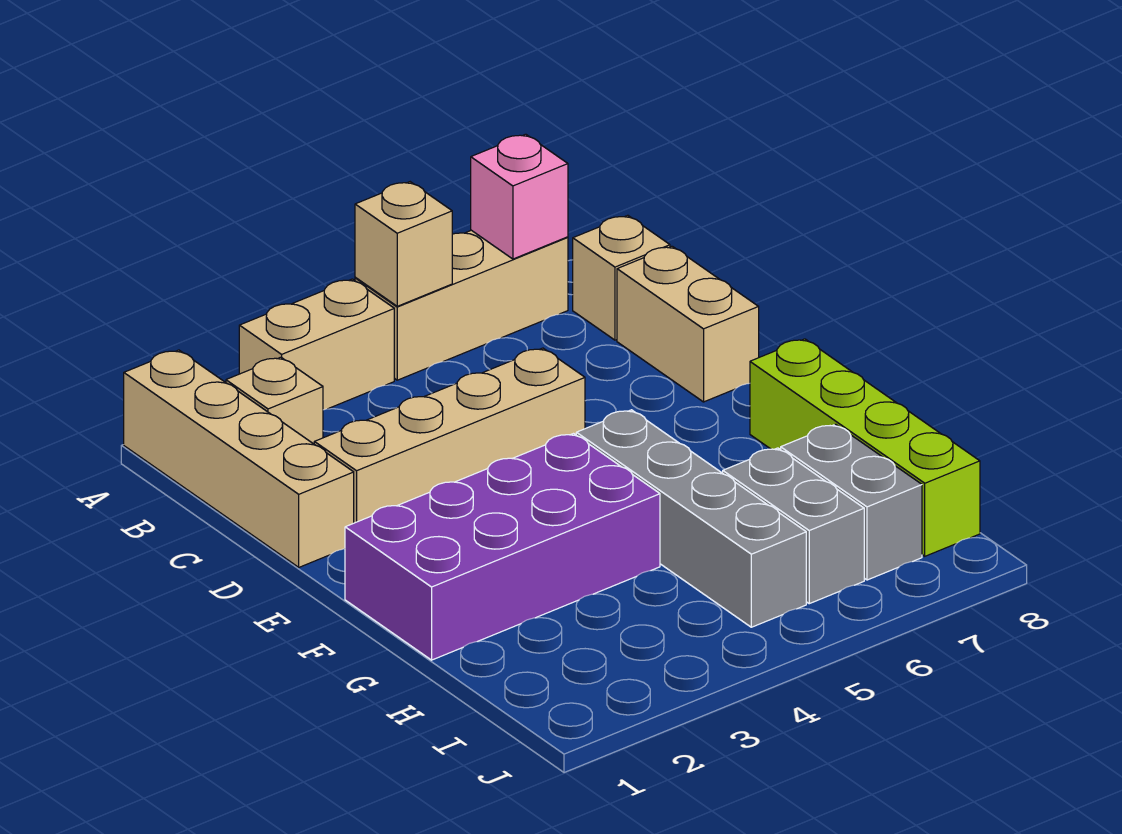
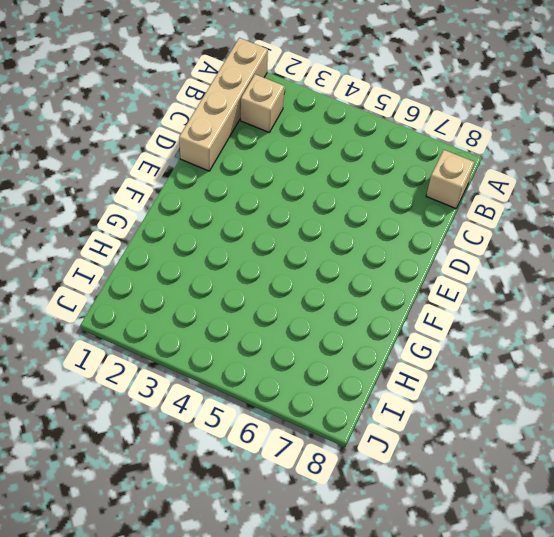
none -> tan 1x2 brick [239,279,394,410]
none -> tan 1x3 brick [355,230,568,380]
none -> tan 1x2 brick [617,246,759,402]

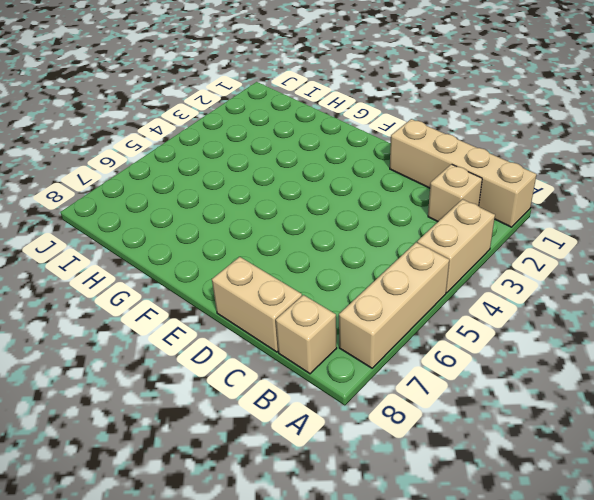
none -> tan 1x4 brick [314,348,585,523]
none -> purple 2x4 brick [345,434,660,660]
none -> grey 1x4 brick [576,410,806,627]

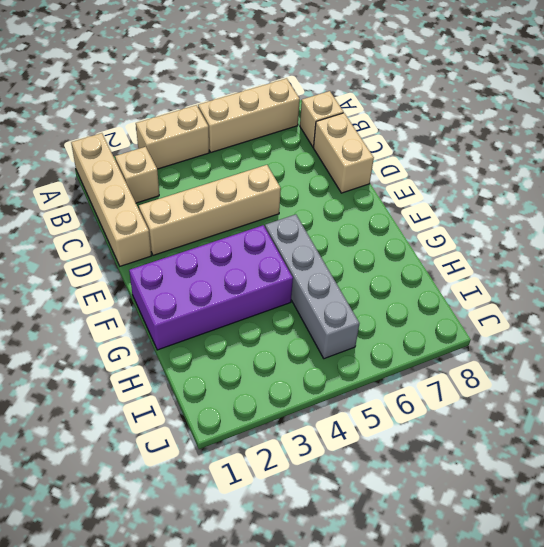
none -> lime 1x4 brick [750,339,980,556]
none -> grey 1x2 brick [723,448,864,604]
none -> grey 1x2 brick [781,424,922,580]

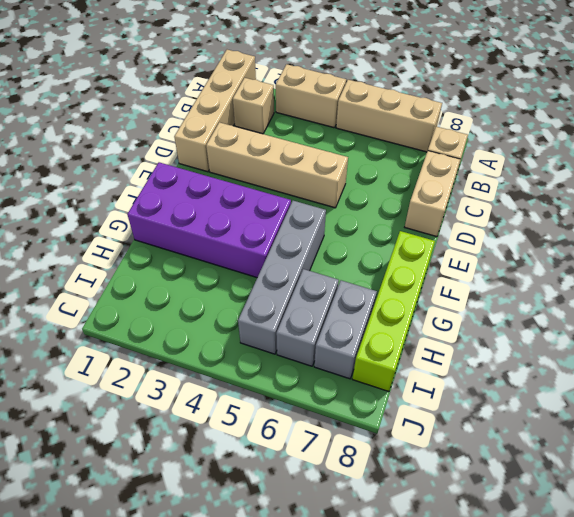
none -> tan 1x1 brick [355,182,452,306]
none -> pink 1x1 brick [471,134,568,259]

